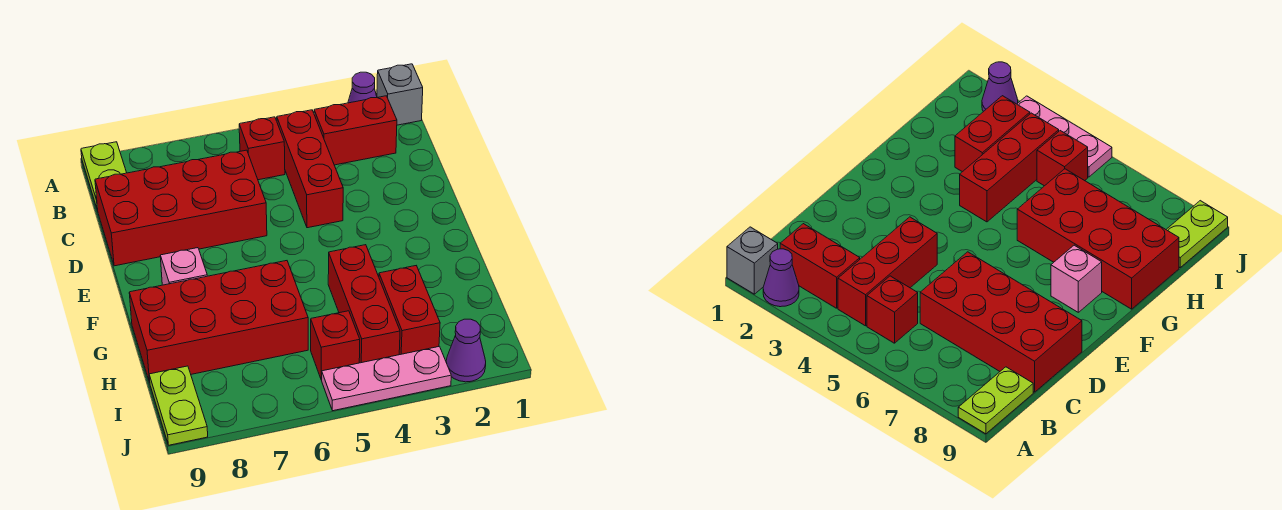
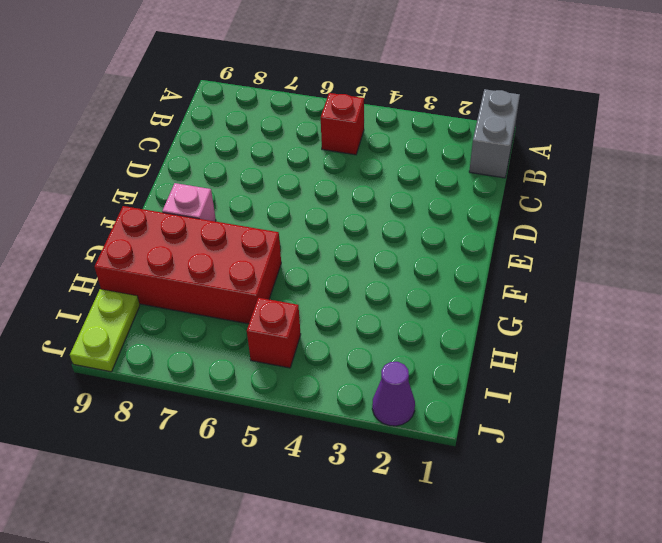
grey 1x2 brick [469,89,520,178] -> grey 1x1 brick [377,64,423,125]
none -> purple 1x1 cone [348,72,377,103]
none -> lime 1x2 plate [81,142,127,211]
none -> red 1x2 brick [314,96,397,165]

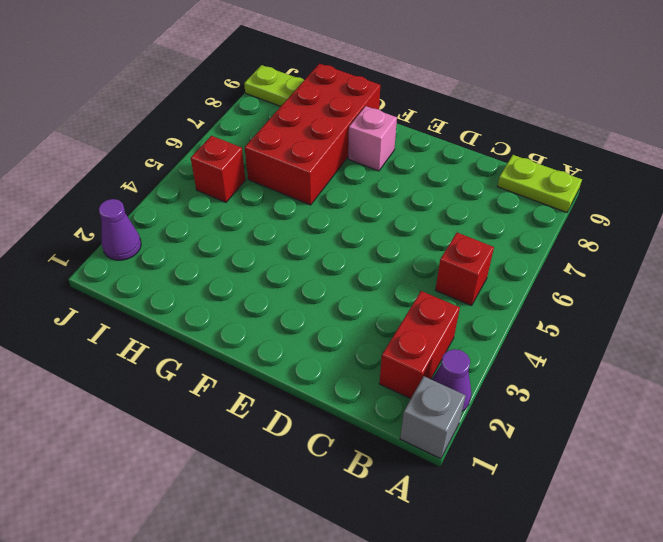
none -> red 1x3 brick [277,110,343,228]
none -> red 2x4 brick [95,150,267,266]
none -> red 1x3 brick [328,245,400,363]

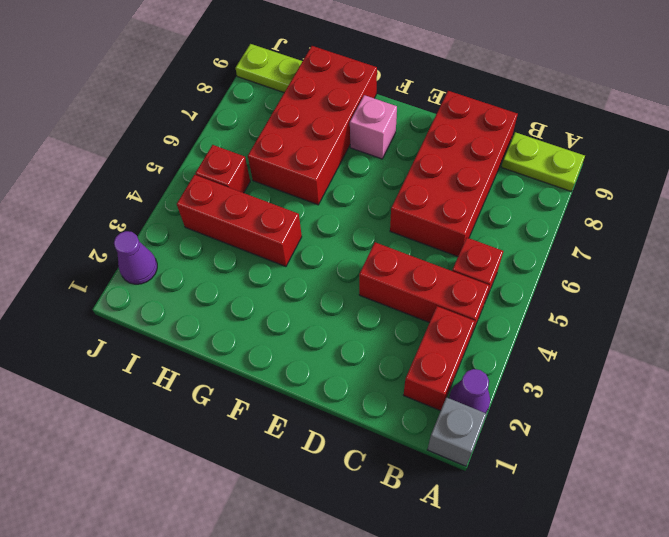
none -> red 1x2 brick [379,266,440,355]
none -> pink 1x3 plate [322,346,451,411]

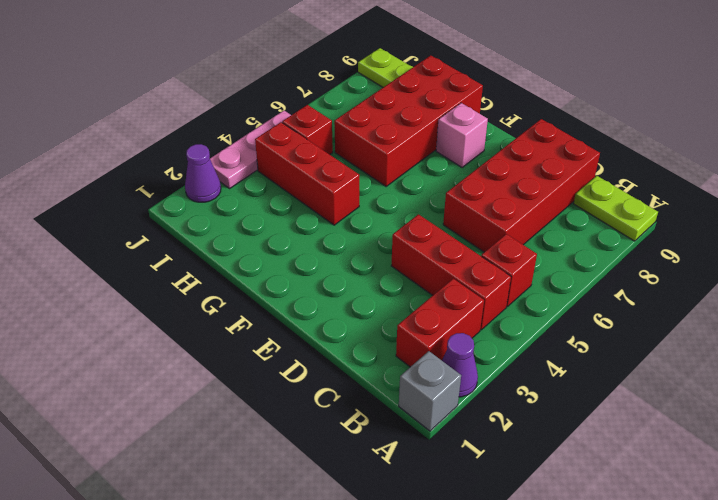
none -> red 1x2 brick [379,266,440,355]

